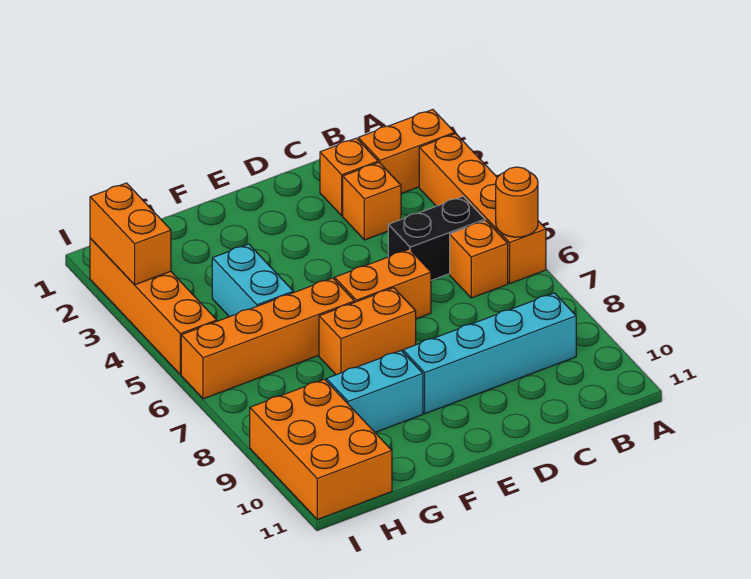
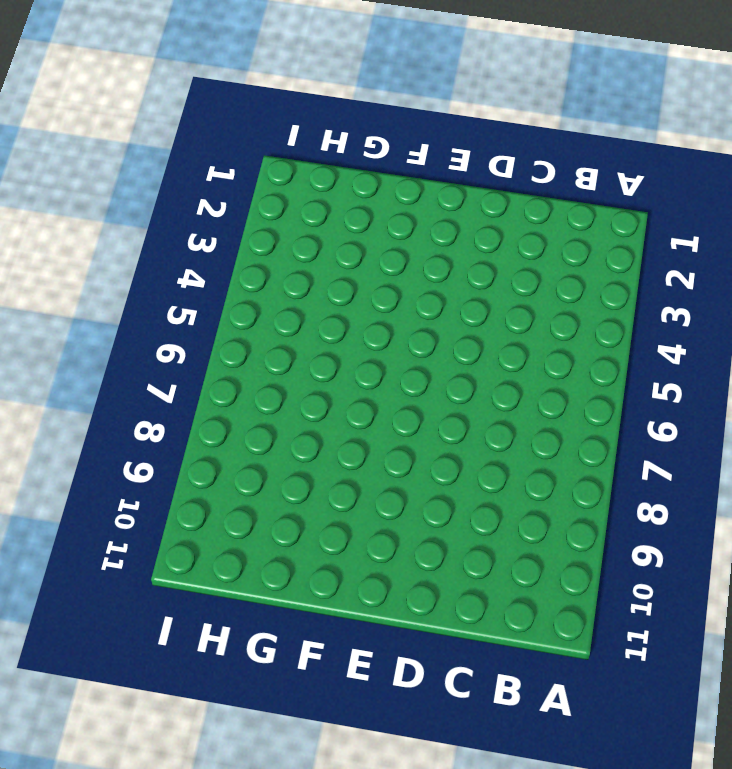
none -> orange 1x2 brick [358,110,455,193]
none -> orange 1x4 brick [419,134,546,283]
none -> black 1x2 brick [388,196,485,280]

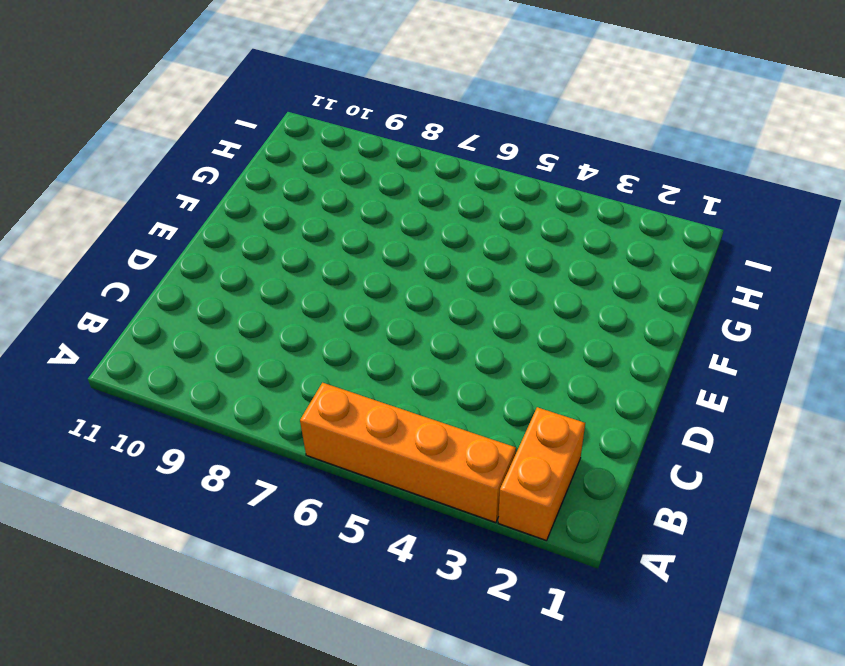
none -> black 1x2 brick [388,196,485,280]
none -> orange 1x1 brick [450,221,508,298]
none -> cyan 1x4 brick [403,293,576,414]

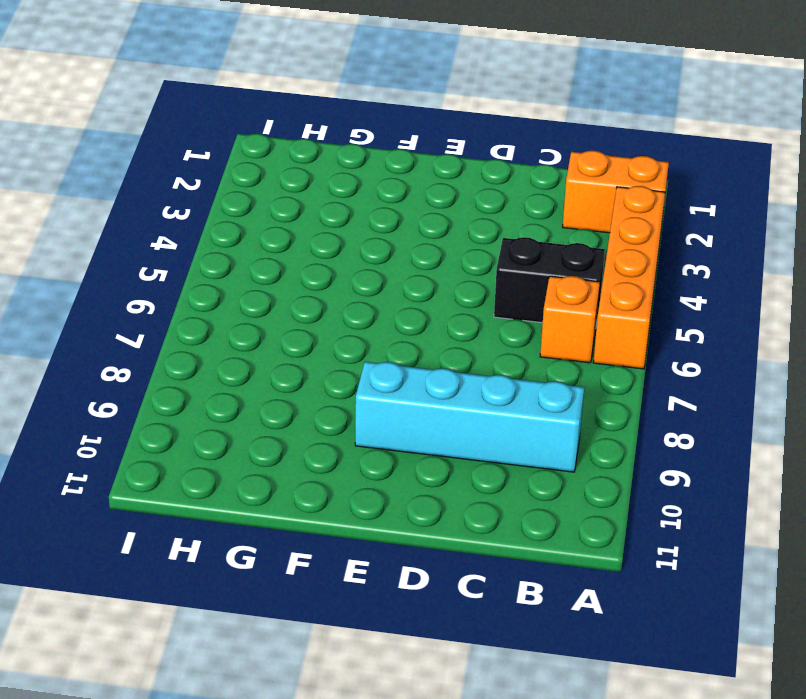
none -> orange 1x1 brick [320,138,378,216]
none -> orange 1x1 brick [343,163,401,240]
none -> orange 1x2 brick [335,249,431,319]

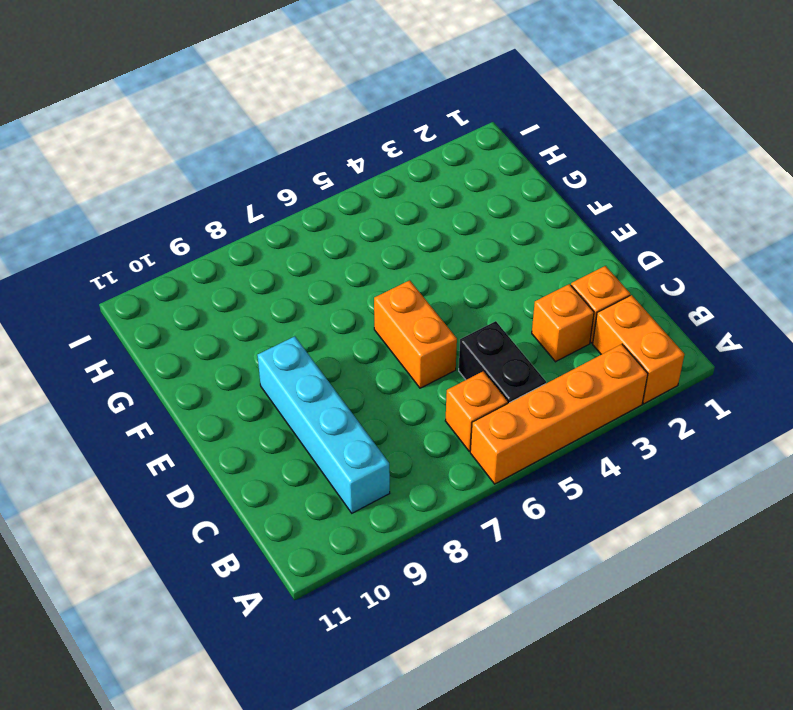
none -> orange 1x2 brick [319,288,416,375]
none -> orange 1x4 brick [181,278,354,399]
none -> cyan 1x2 brick [326,351,423,432]

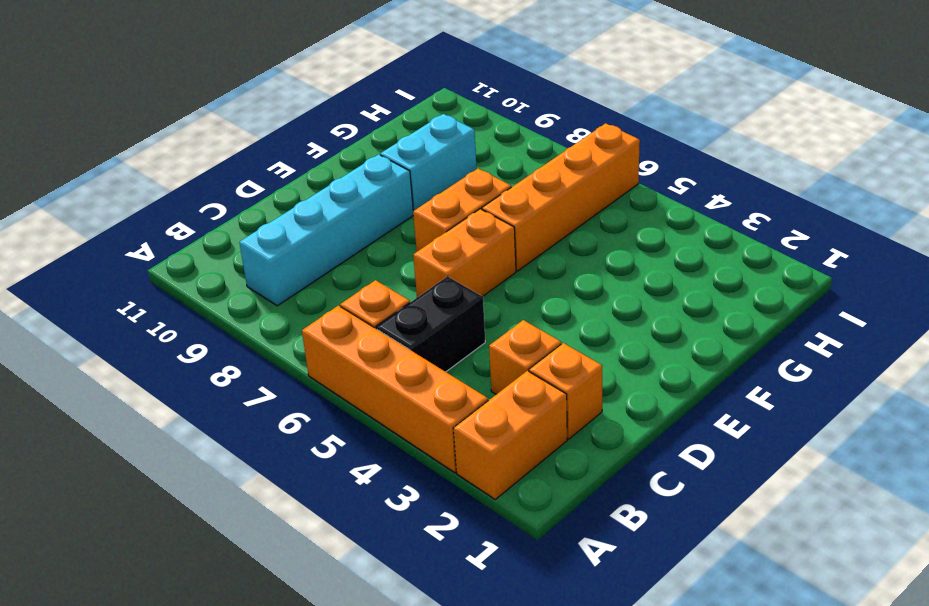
none -> cyan 1x2 brick [212,244,293,317]
none -> orange 2x3 brick [250,379,392,519]
none -> orange 1x4 brick [90,238,217,375]

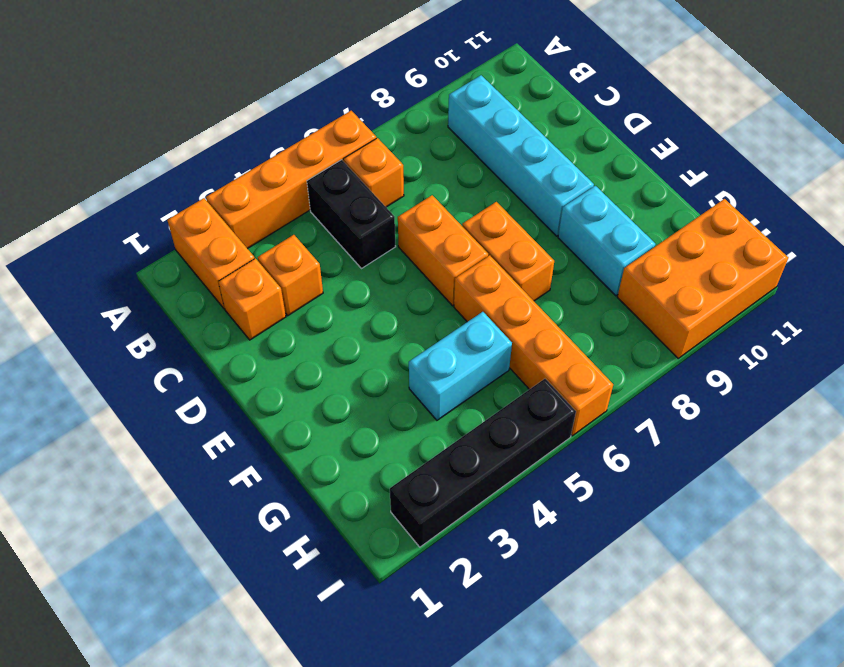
black 1x4 brick [390,379,576,547] -> orange 1x4 brick [90,238,217,375]
none -> orange 1x1 round brick [496,167,538,237]
none -> orange 1x2 brick [90,183,171,285]

